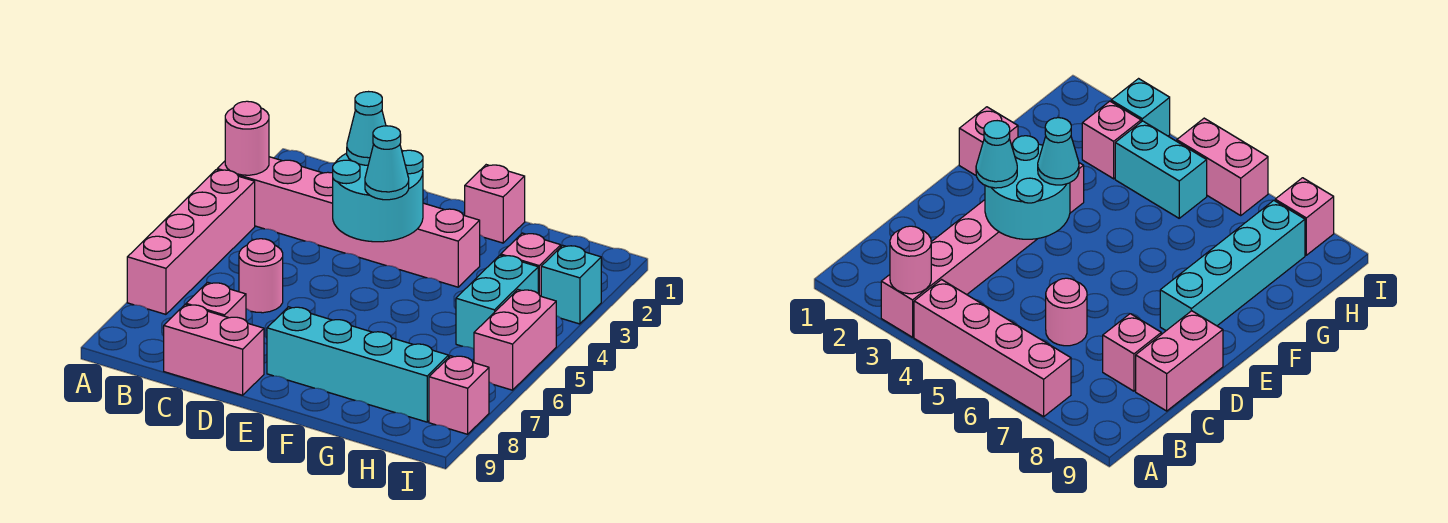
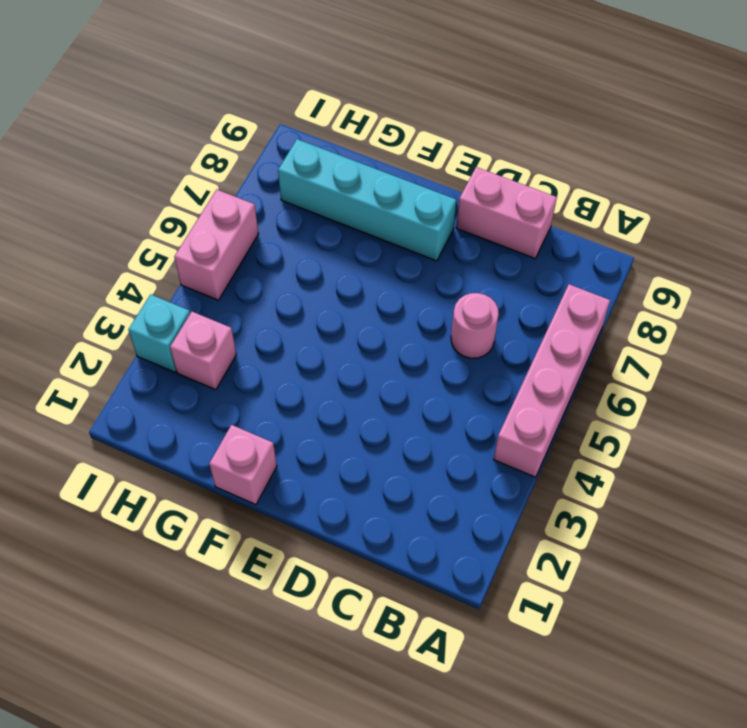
none -> pink 1x6 brick [217,157,480,287]
none -> pink 1x1 brick [186,282,246,321]
none -> cyan 1x2 brick [456,255,538,349]

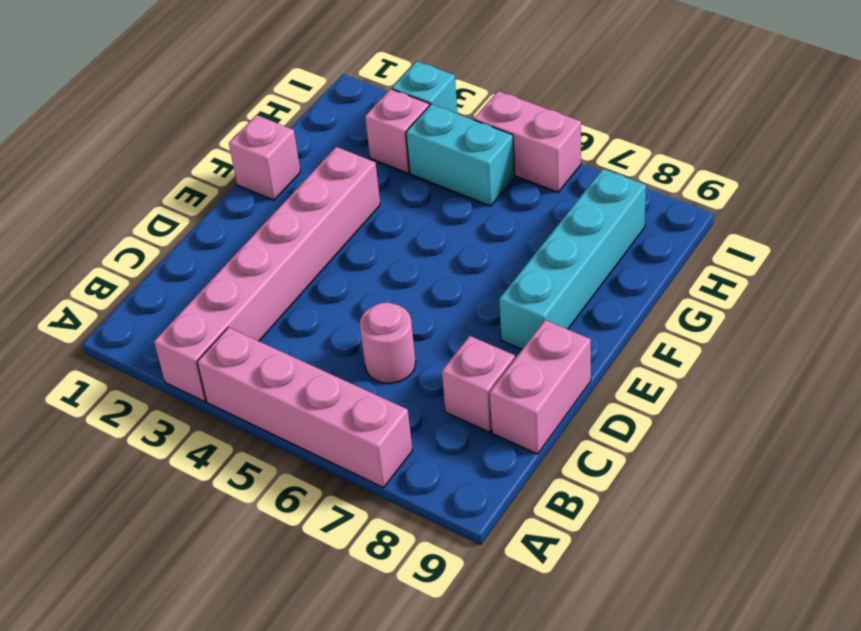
none -> pink 1x1 brick [429,356,489,434]
none -> pink 1x1 round brick [225,101,269,175]
none -> cyan 2x2 round brick [333,150,423,242]

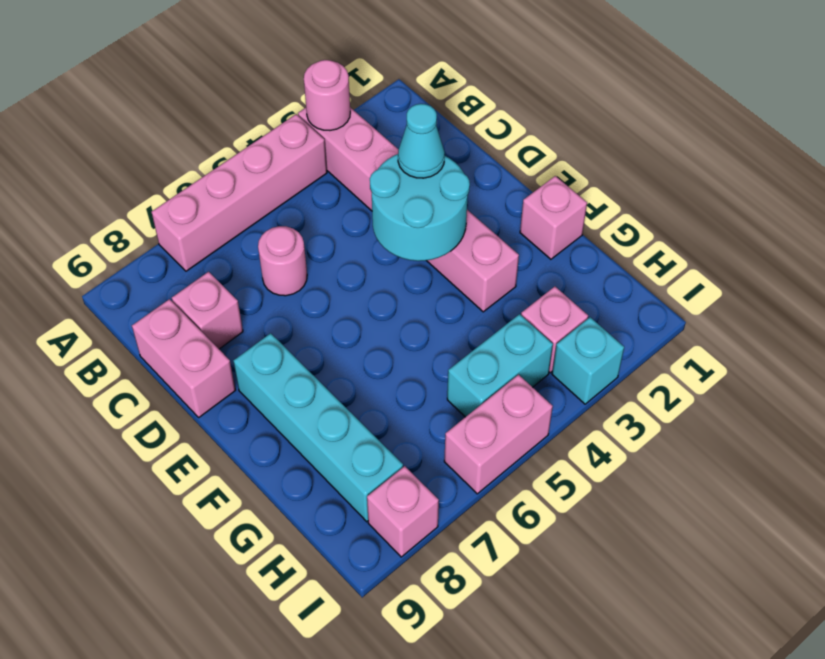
none -> cyan 1x1 cone [365,126,409,200]

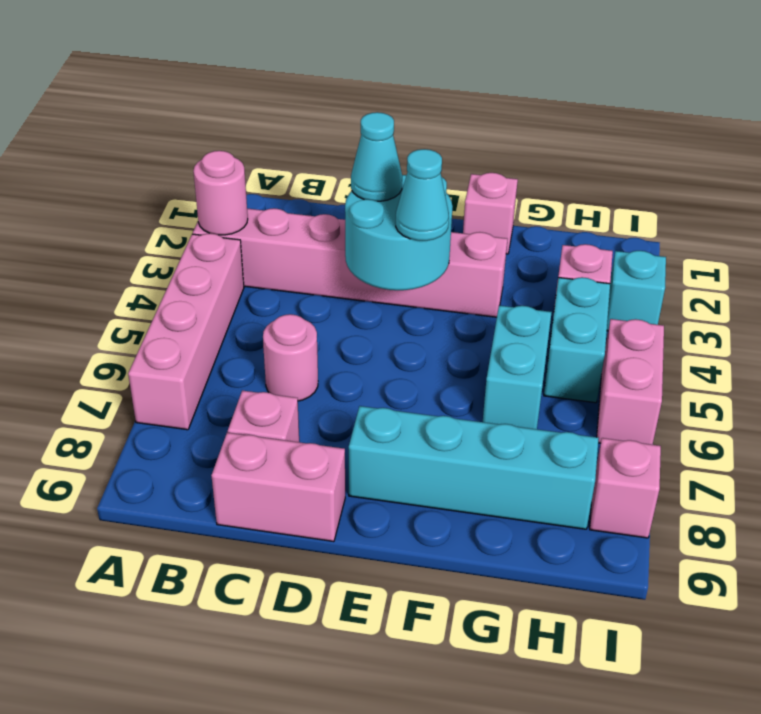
cyan 1x2 brick [483,305,552,429] -> none

